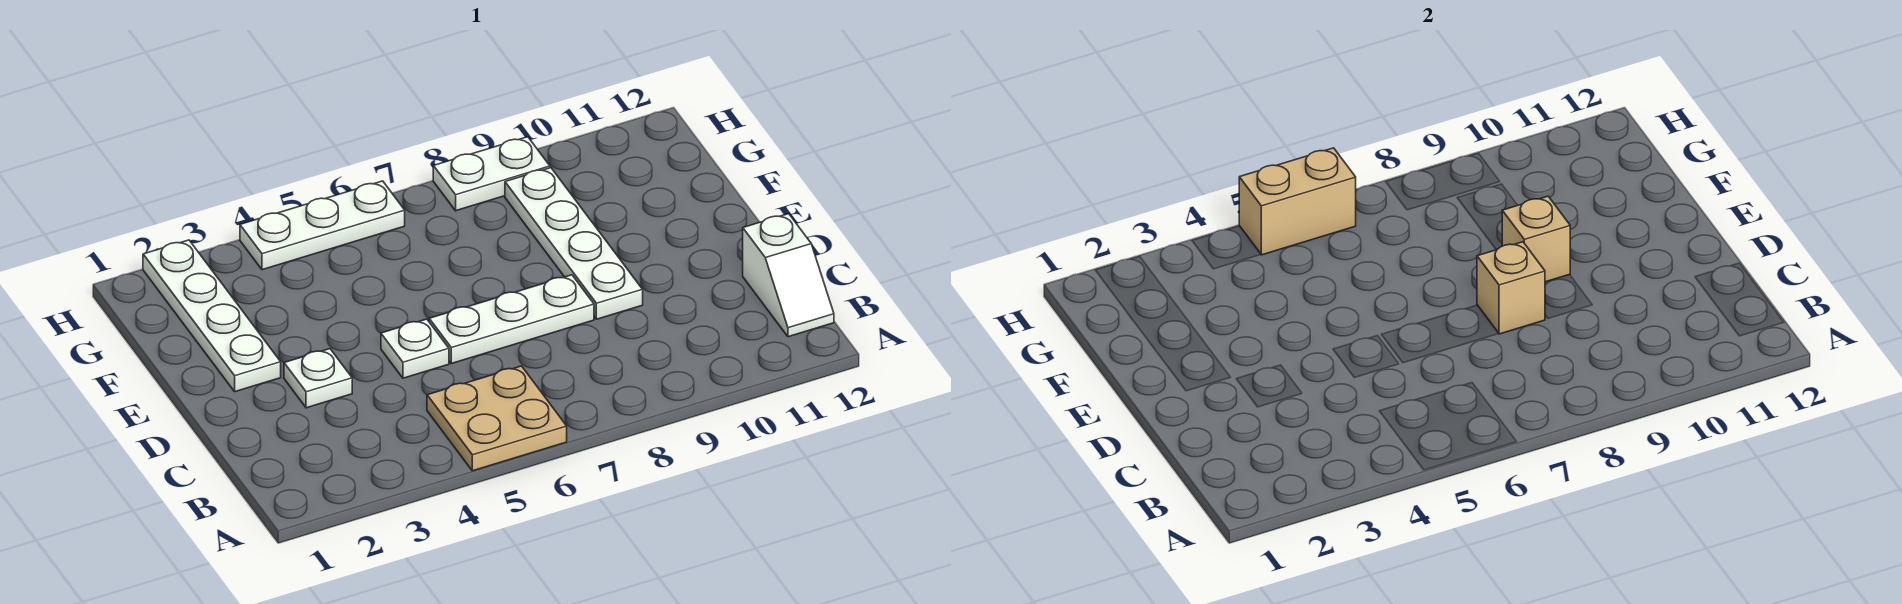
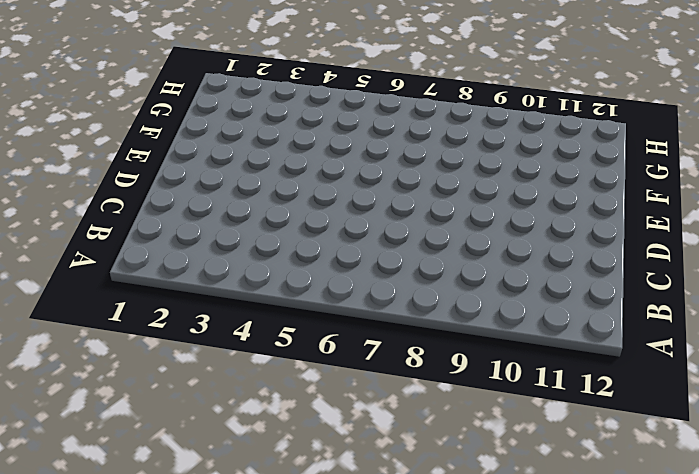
none -> tan 2x2 plate [427,366,567,471]
none -> white 1x2 slope [743,214,834,337]
none -> white 1x1 plate [284,349,352,408]

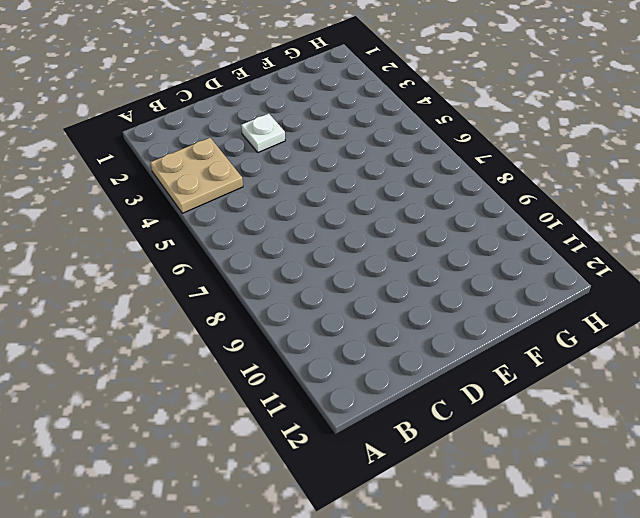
tan 2x2 plate [150,138,243,213] -> tan 2x2 plate moved to [427,366,567,471]
none -> white 1x2 slope [743,214,834,337]
none -> white 1x1 plate [381,319,449,378]
none -> white 1x3 plate [429,275,594,364]

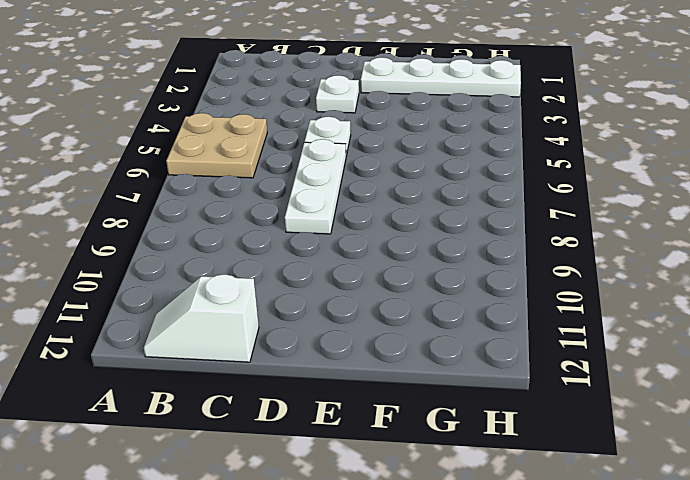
none -> white 1x4 plate [505,168,643,319]
none -> white 1x3 plate [240,181,405,270]
none -> white 1x2 plate [433,137,550,211]

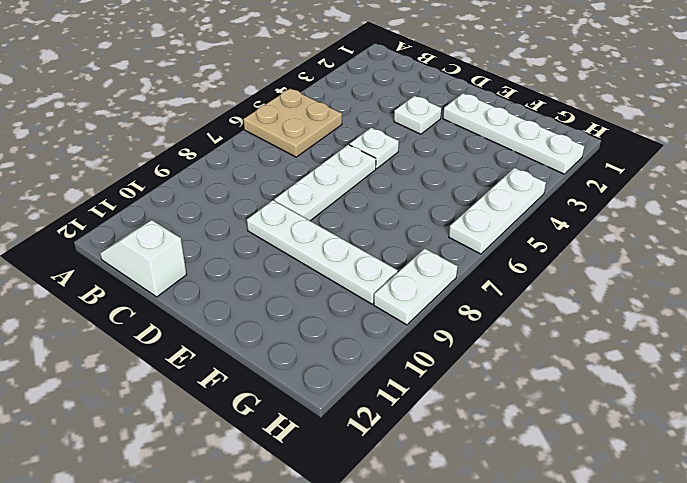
none -> tan 1x1 brick [1477,242,1545,334]
none -> tan 1x1 brick [1502,196,1570,282]
none -> tan 1x2 brick [1239,148,1356,255]

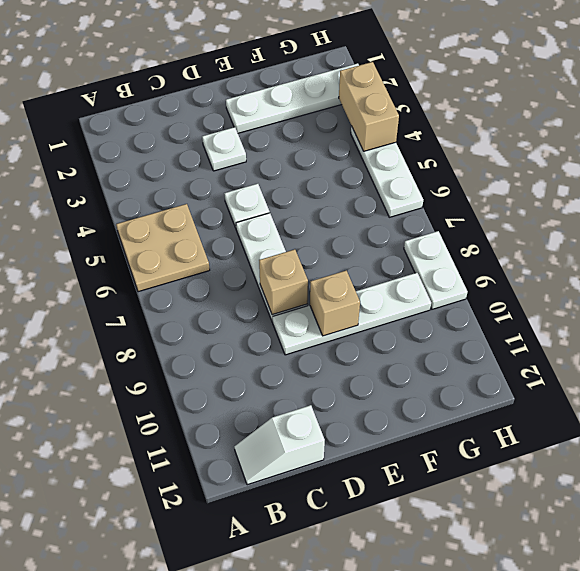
tan 1x2 brick [339,62,399,151] -> tan 1x2 brick moved to [1239,148,1356,255]

